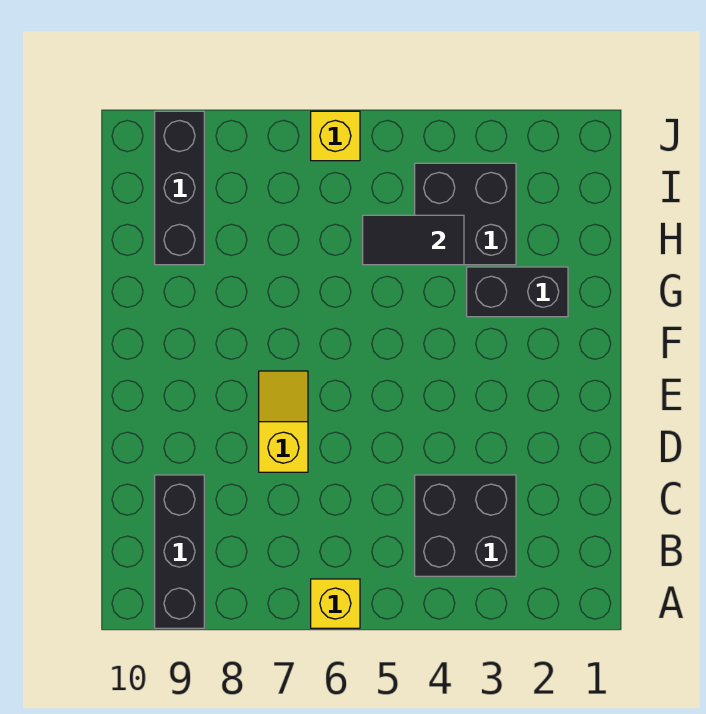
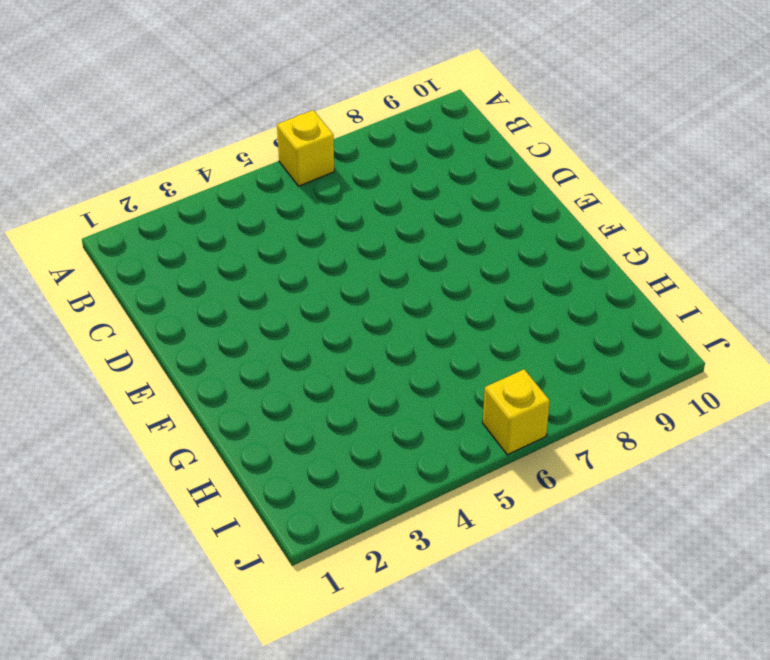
none -> black 1x3 brick [155,475,204,628]
none -> black 2x2 brick [415,475,516,576]

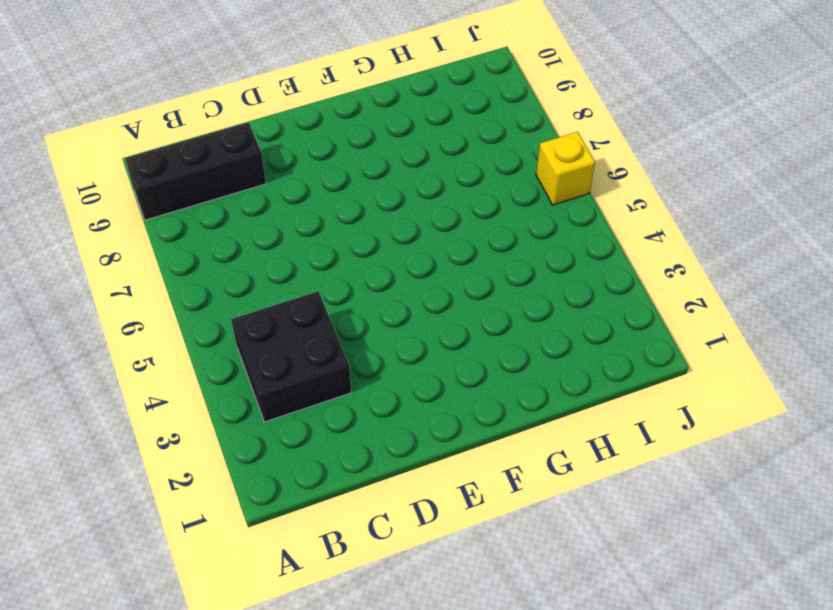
none -> yellow 1x1 brick [311,579,360,628]
none -> yellow 1x2 slope [259,371,308,472]

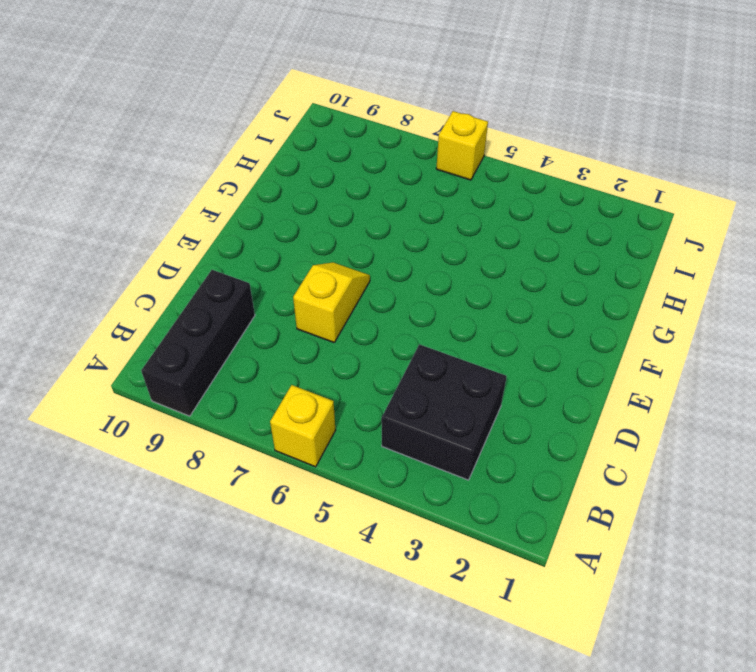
none -> black 1x2 brick [467,267,568,317]
none -> black 2x2 brick [415,163,516,265]

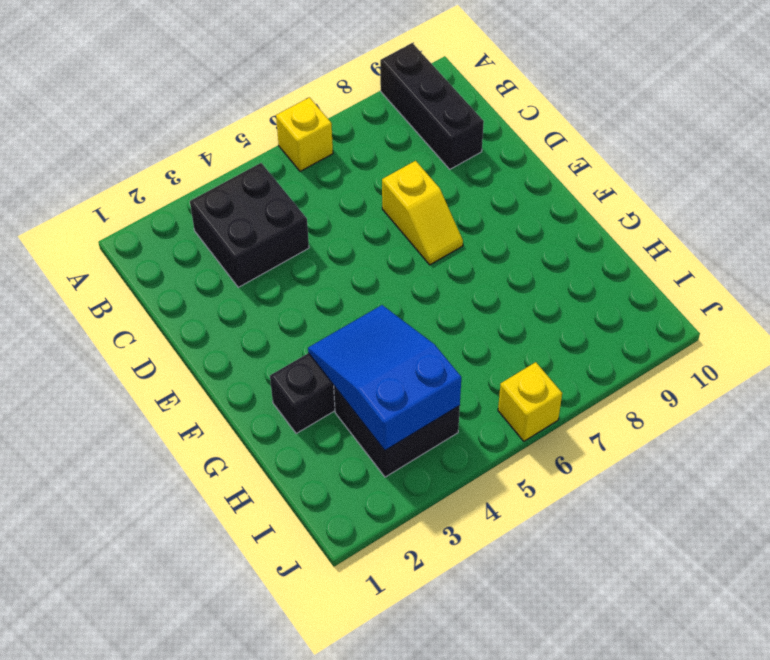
blue 2x3 slope [308,305,461,450] -> black 1x2 tile [363,215,464,265]
none -> black 1x3 brick [155,111,204,265]

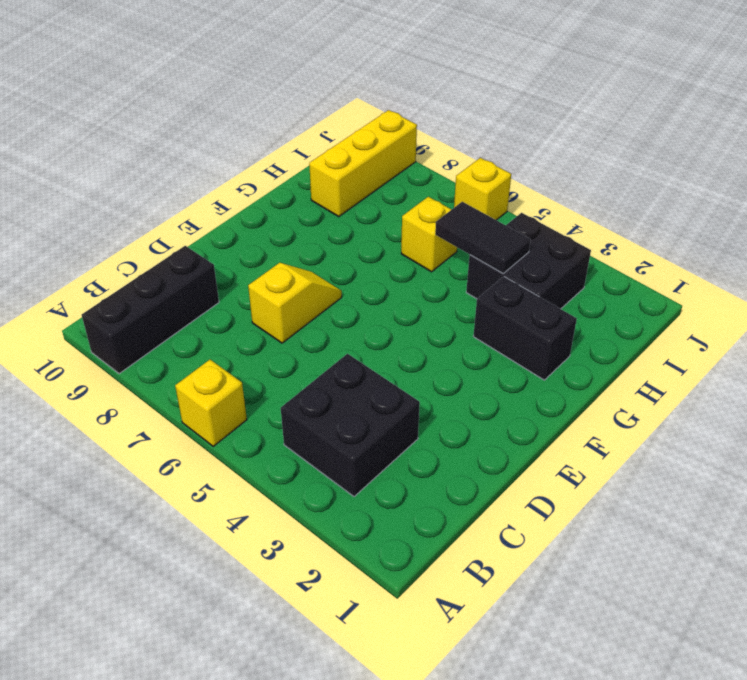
yellow 1x1 brick [401,197,457,272] -> none
yellow 1x3 brick [309,110,417,216] -> black 1x3 brick [155,111,204,265]

